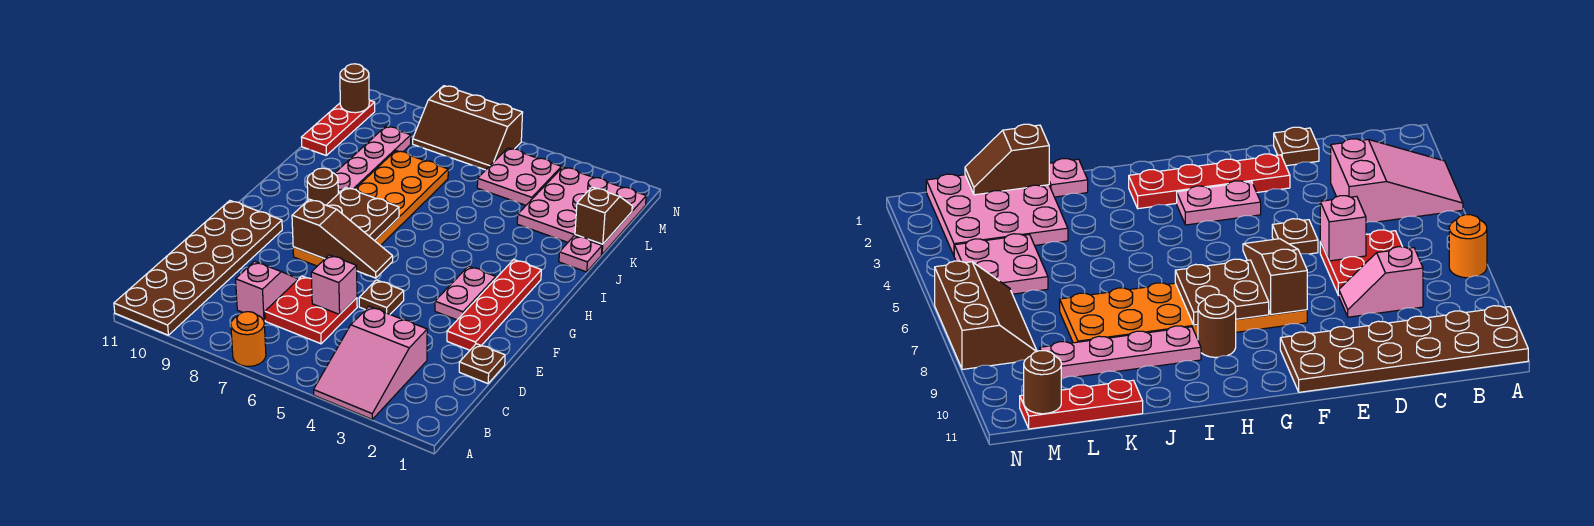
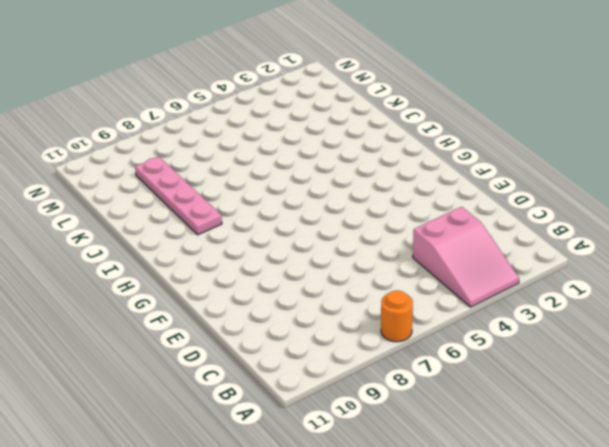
none -> brown 2x6 plate [114,201,282,335]
none -> red 2x2 plate [265,276,357,344]
none -> pink 1x2 slope [236,261,298,321]

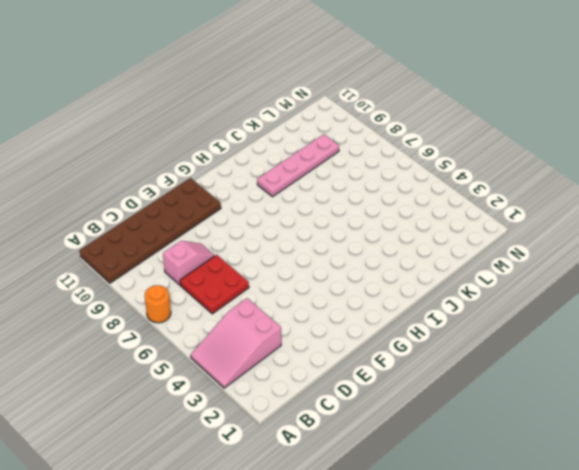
none -> brown 1x1 plate [459,344,505,384]
none -> red 1x4 plate [447,260,541,350]
none -> brown 1x1 plate [359,280,404,314]

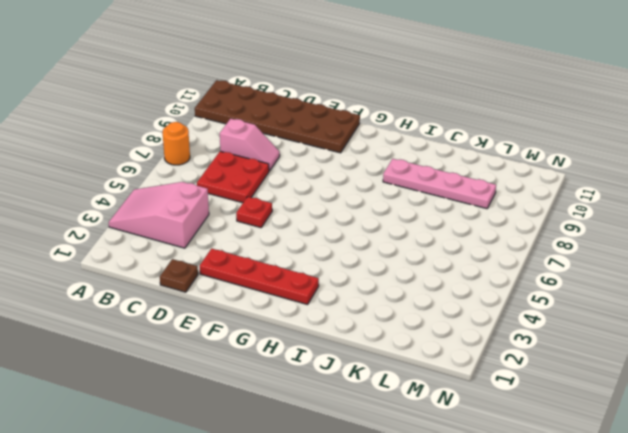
red 1x1 plate [236,197,272,228] -> brown 1x1 plate [359,280,404,314]
none -> pink 1x2 plate [435,266,496,320]
none -> orange 2x6 plate [293,151,448,266]
none -> brown 1x1 round brick [307,168,338,205]

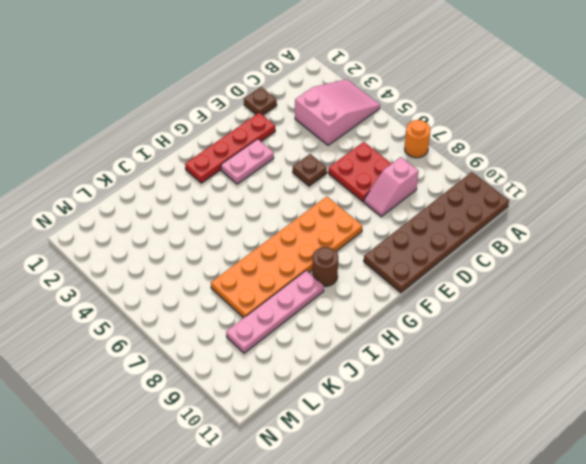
none -> pink 1x1 plate [559,236,602,272]
none -> pink 3x3 plate [517,167,646,255]
none -> red 1x3 plate [301,100,375,155]

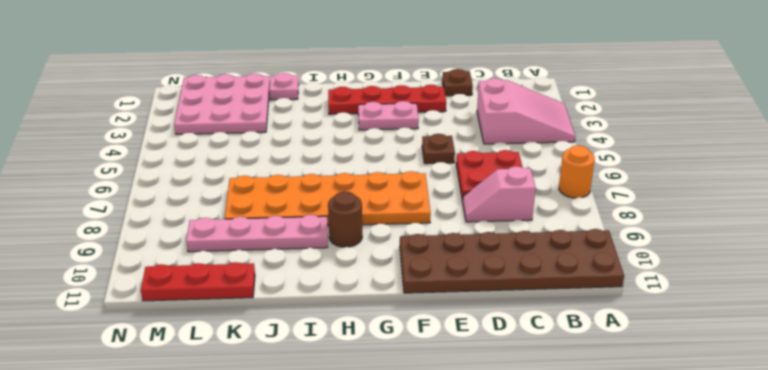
none -> pink 2x2 plate [477,148,561,205]
none -> brown 2x3 slope [413,86,523,170]
none -> pink 1x1 brick [311,255,357,314]

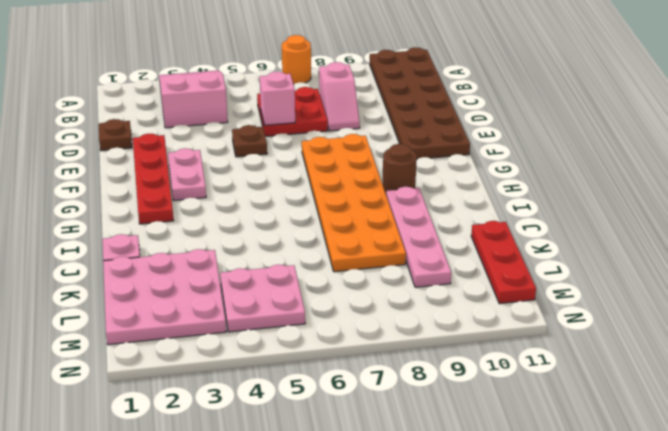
none -> brown 2x3 slope [413,86,523,170]
none -> brown 1x3 slope [292,199,393,278]
none -> brown 2x2 plate [326,188,399,241]

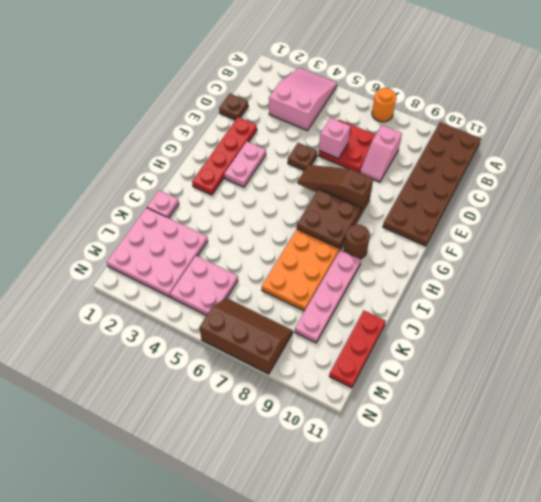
none -> brown 1x2 slope [575,187,632,244]
none -> brown 1x1 round brick [340,64,369,113]

